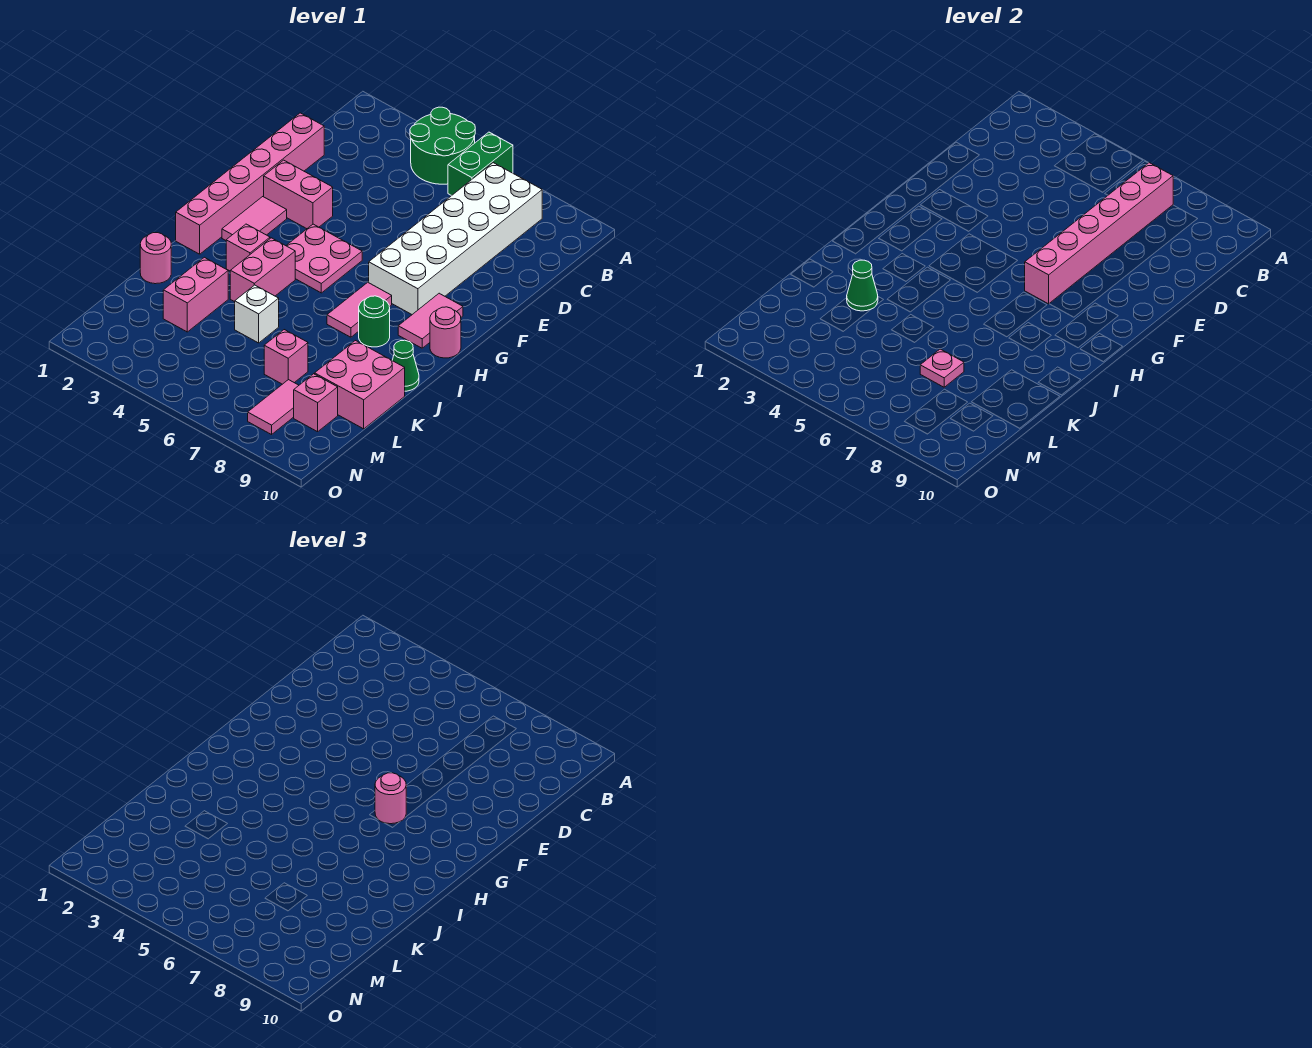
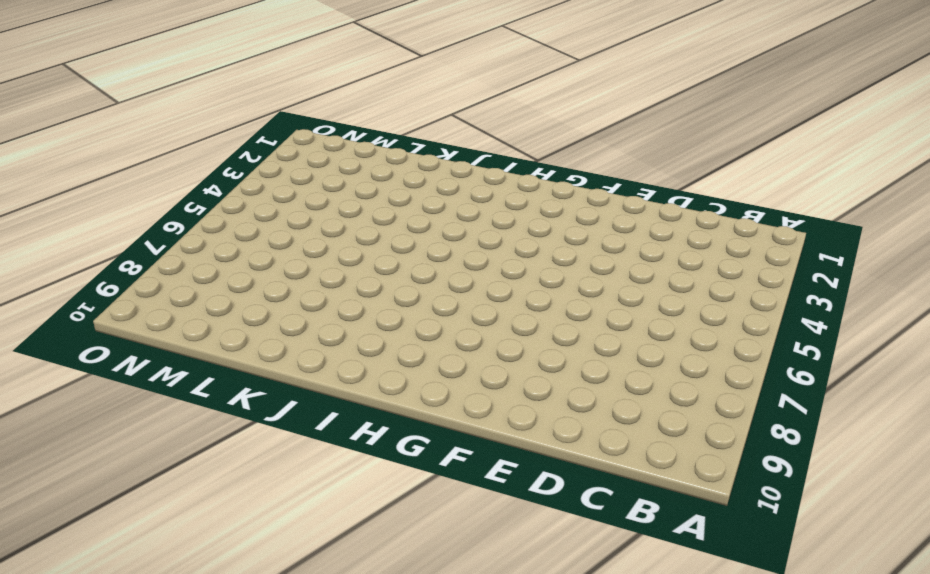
none -> green 2x2 round brick [410,107,475,184]
none -> green 1x2 brick [448,132,513,196]
none -> white 2x6 brick [369,163,542,314]

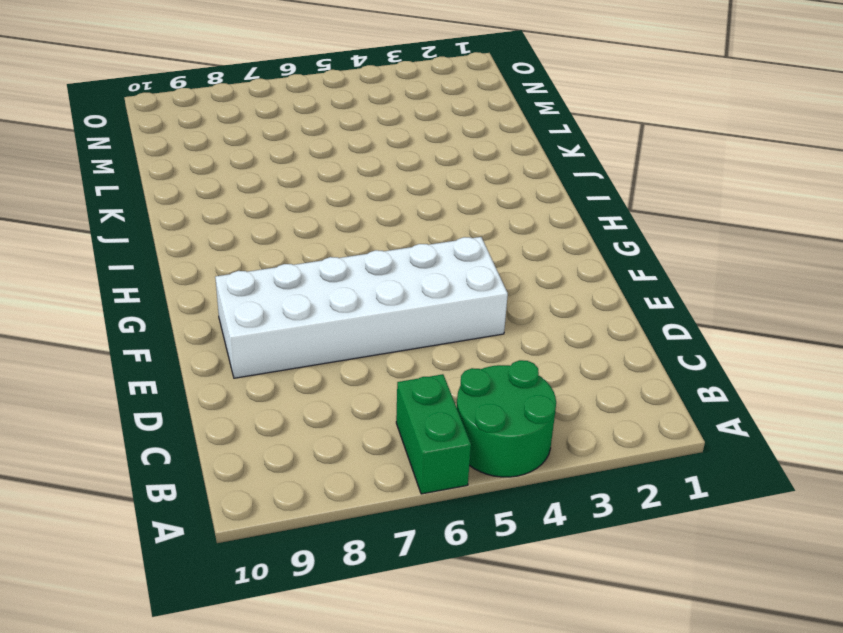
white 2x6 brick [215,237,508,378] -> white 2x6 brick turned to [369,163,542,314]
none -> pink 1x6 brick [176,113,324,254]
none -> pink 1x2 brick [264,160,333,229]
none -> pink 1x2 tile [222,197,287,240]

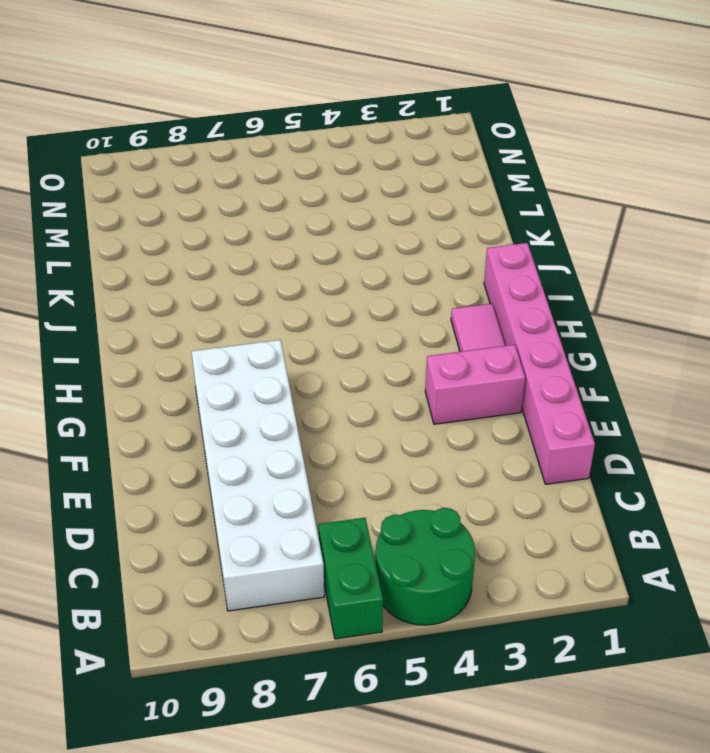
none -> pink 2x2 plate [286,224,362,293]
none -> pink 1x2 tile [398,293,463,348]
none -> pink 1x2 tile [327,282,392,337]

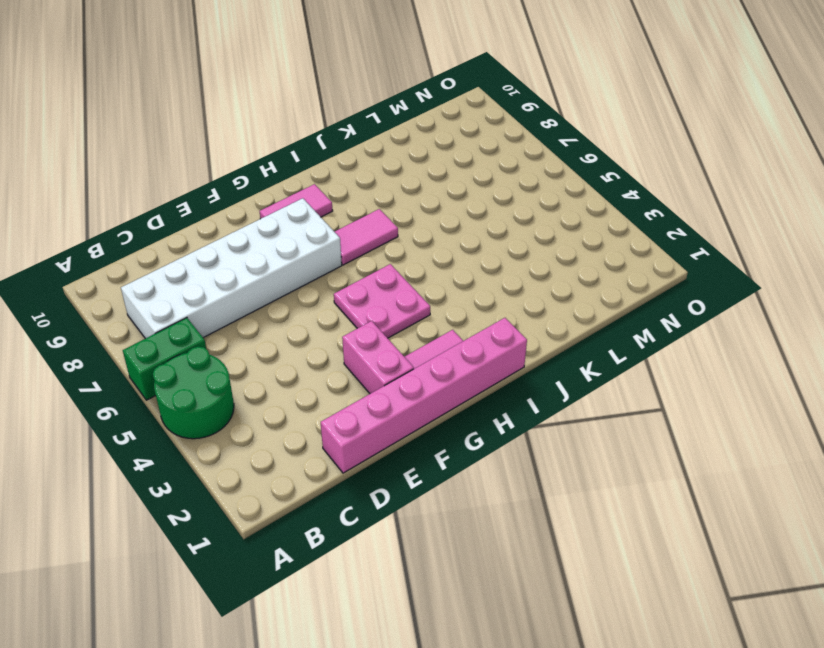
none -> pink 1x1 round brick [430,307,461,358]
none -> pink 1x1 brick [226,224,270,271]
none -> pink 1x2 brick [230,238,295,302]

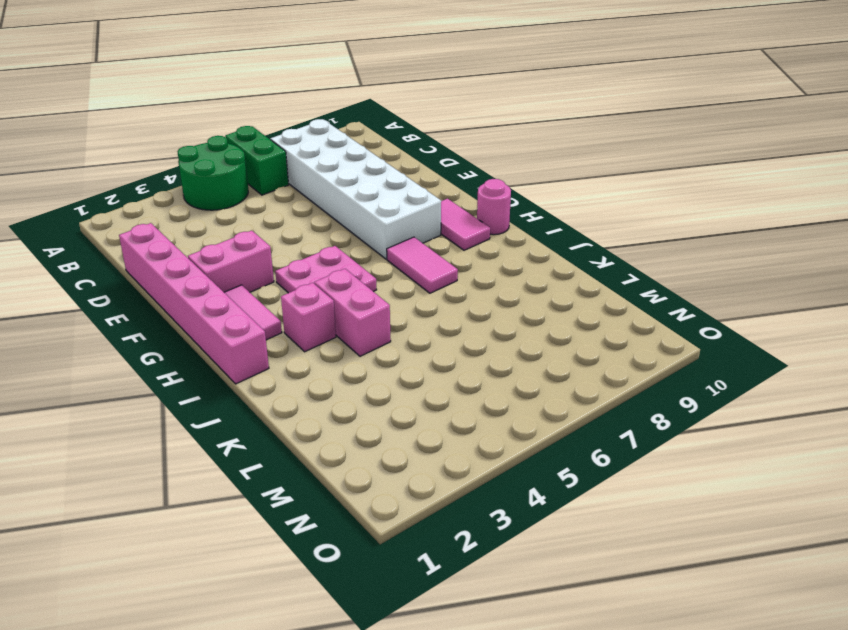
none -> green 1x1 round brick [359,296,390,347]
none -> green 1x1 cone [392,340,419,391]
none -> pink 1x1 round brick [140,233,171,284]

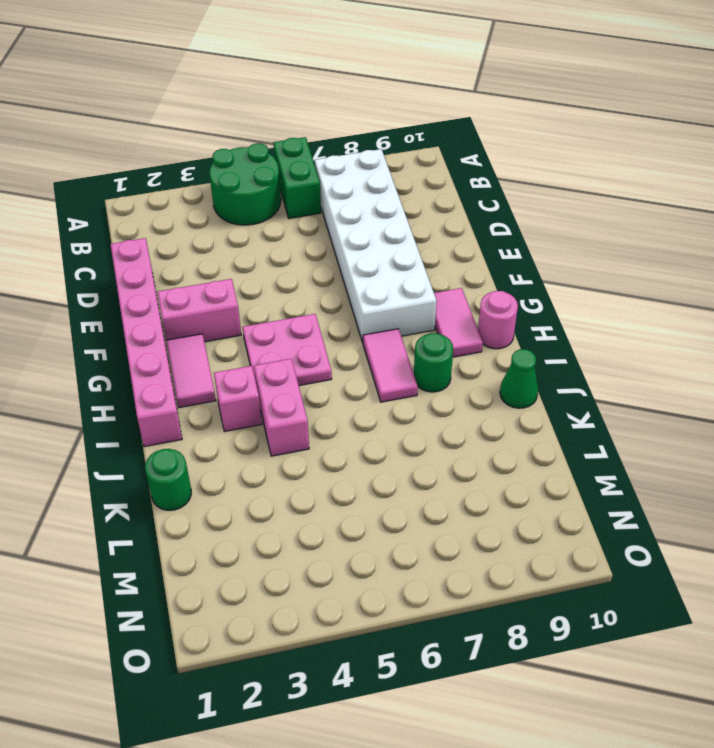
green 1x1 round brick [145,449,191,510] -> pink 1x1 round brick [140,233,171,284]
none -> pink 1x2 brick [163,257,228,332]
none -> white 1x1 brick [235,285,279,343]
none -> pink 2x2 brick [315,341,405,429]

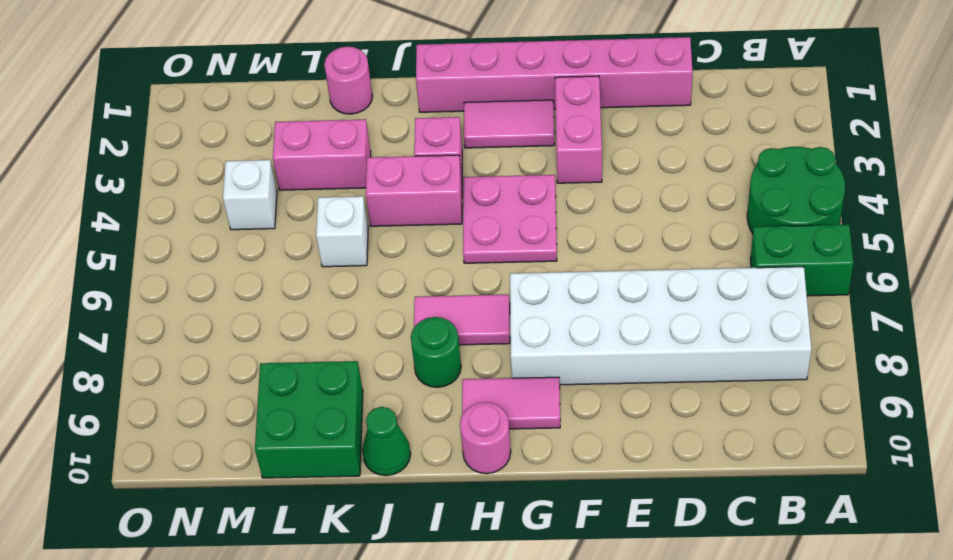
green 2x2 brick [255,361,363,478] -> pink 2x2 brick [315,341,405,429]
white 1x1 brick [223,160,277,230] -> none
none -> pink 1x1 brick [264,330,308,384]
none -> pink 1x2 tile [248,380,299,435]
none -> pink 1x1 brick [294,374,338,432]

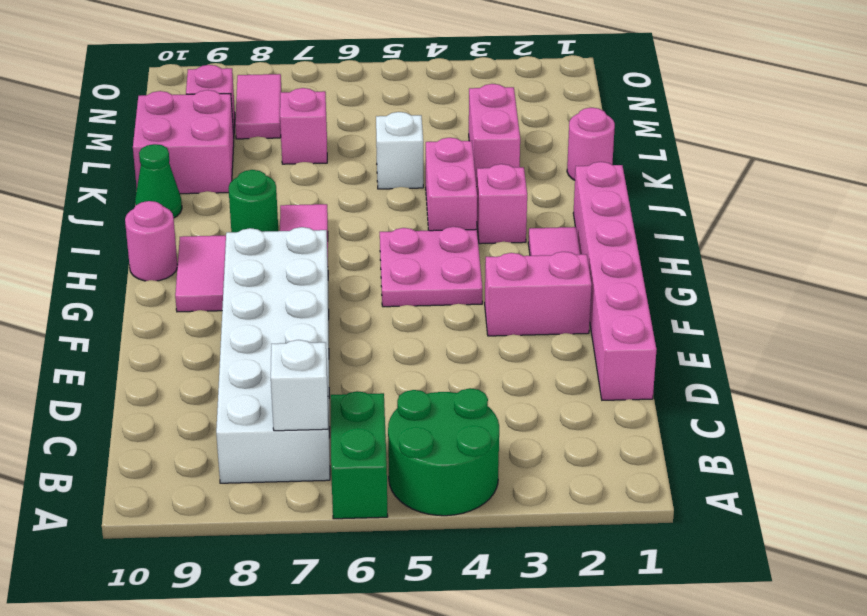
white 1x1 brick [271,340,328,431] -> pink 1x6 brick [1025,163,1173,304]
none -> green 1x1 cone [847,260,878,311]
none -> pink 1x1 plate [920,349,964,387]
none -> pink 1x1 round brick [375,773,406,824]

